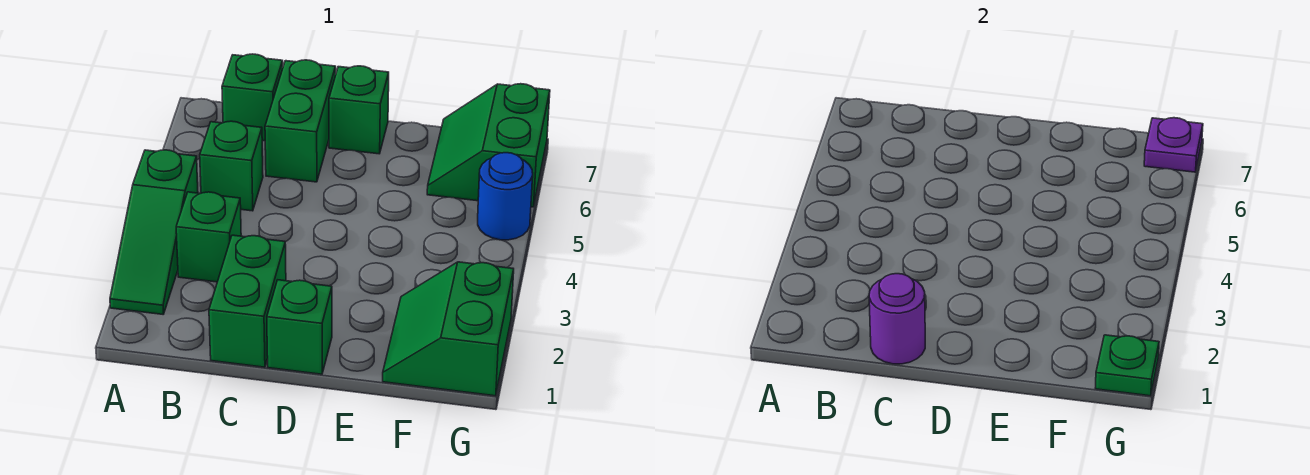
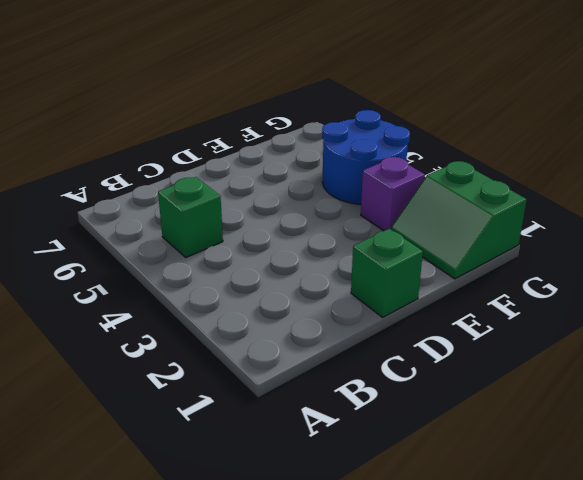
purple 1x1 brick [361,157,425,231] -> none
blue 2x2 round brick [322,110,410,204] -> blue 1x1 round brick [478,153,533,240]
none -> green 1x3 slope [110,150,198,314]
none -> green 1x1 brick [176,192,241,282]
none -> green 1x1 brick [222,54,283,141]

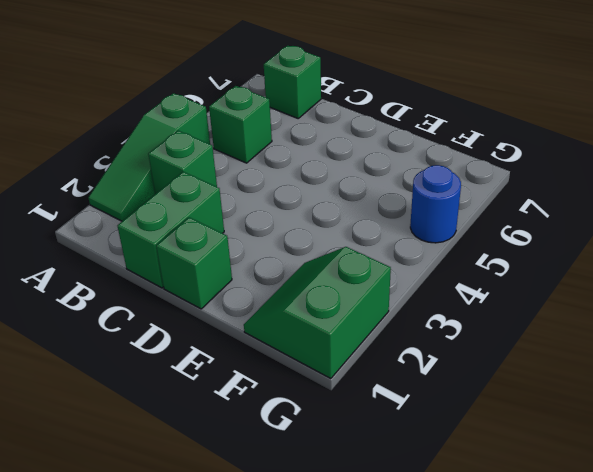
none -> green 1x2 brick [265,60,336,182]
none -> green 1x1 brick [329,66,389,154]
none -> green 2x2 slope [427,84,550,207]

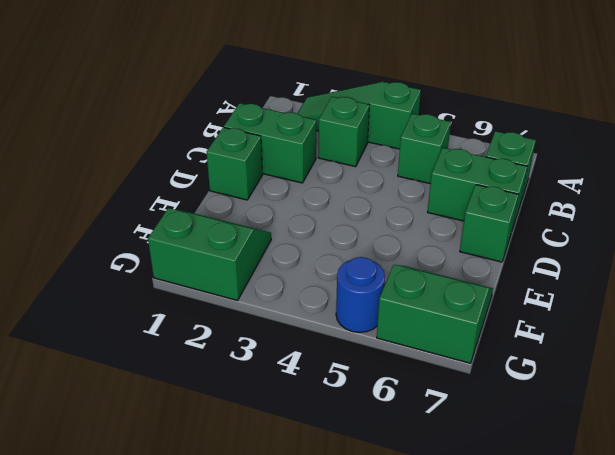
none -> purple 1x1 round brick [869,274,925,364]
none -> green 1x1 plate [1095,335,1159,396]
none -> purple 1x1 plate [1144,118,1203,172]

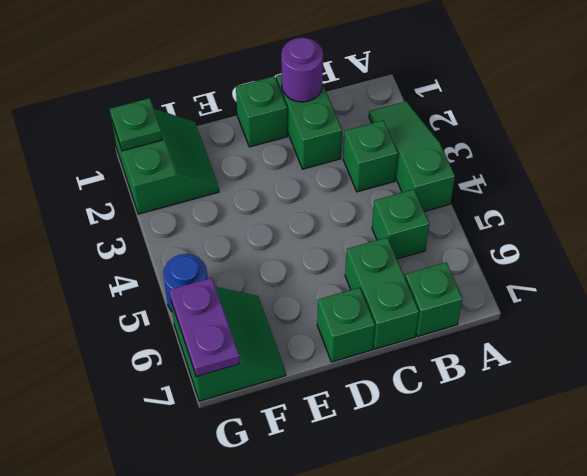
purple 1x2 plate [169,278,240,377] -> purple 1x1 plate [1144,118,1203,172]

